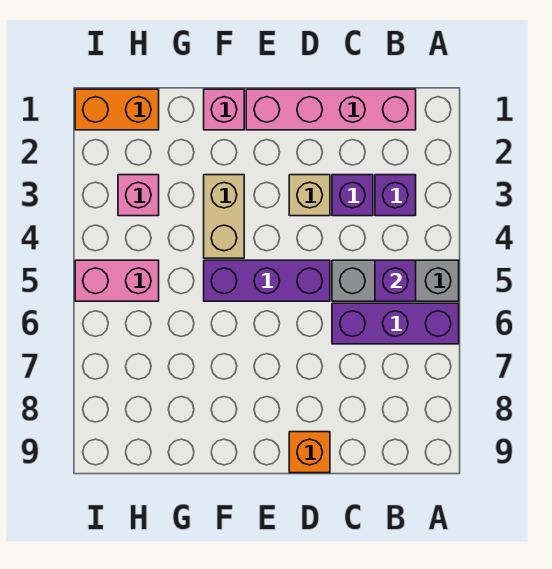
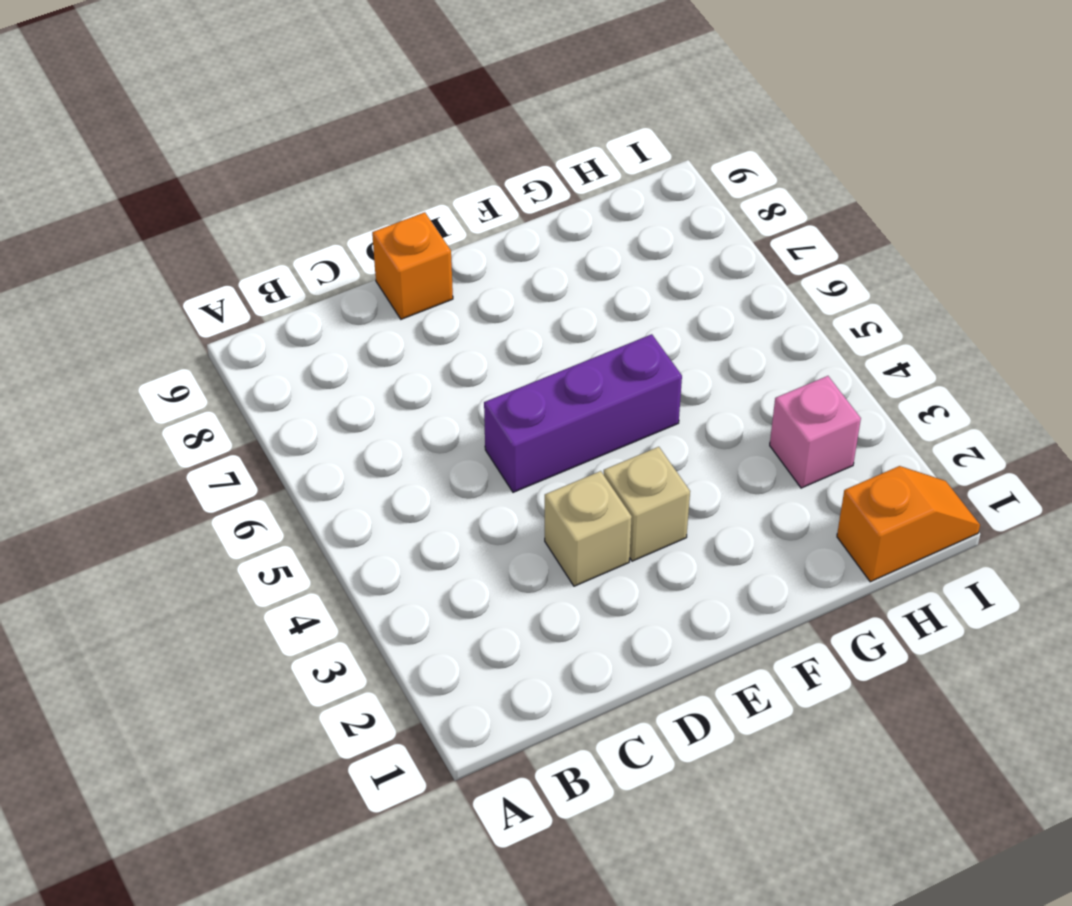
tan 1x1 brick [604,447,690,561] -> none
orange 1x2 slope [837,466,980,582] -> orange 1x2 brick [75,89,159,130]
none -> grey 1x3 brick [332,260,459,301]
none -> purple 1x3 brick [332,303,459,344]
none -> pink 1x4 brick [246,89,416,130]

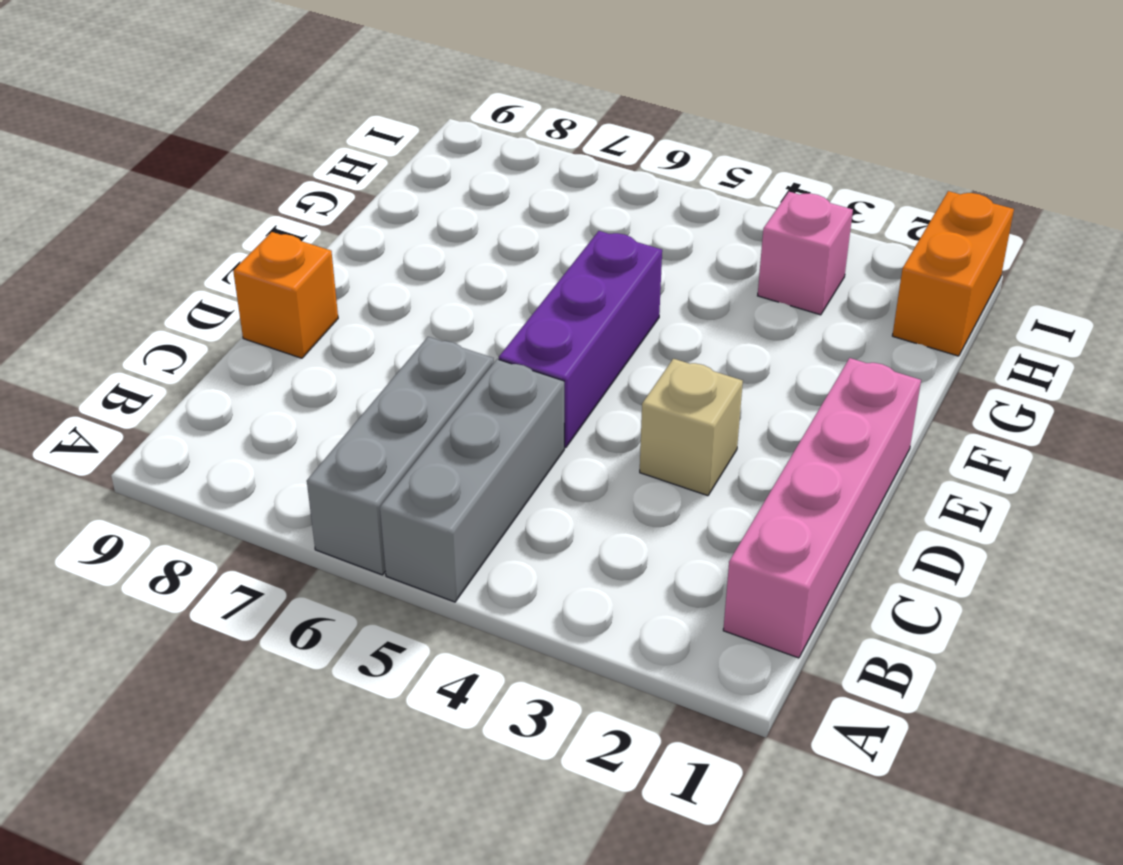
grey 1x3 brick [307,337,494,575] -> purple 1x3 brick [332,303,459,344]
none -> purple 1x1 brick [375,175,416,216]
none -> purple 1x1 brick [332,175,373,216]
none -> pink 1x1 brick [204,89,244,130]

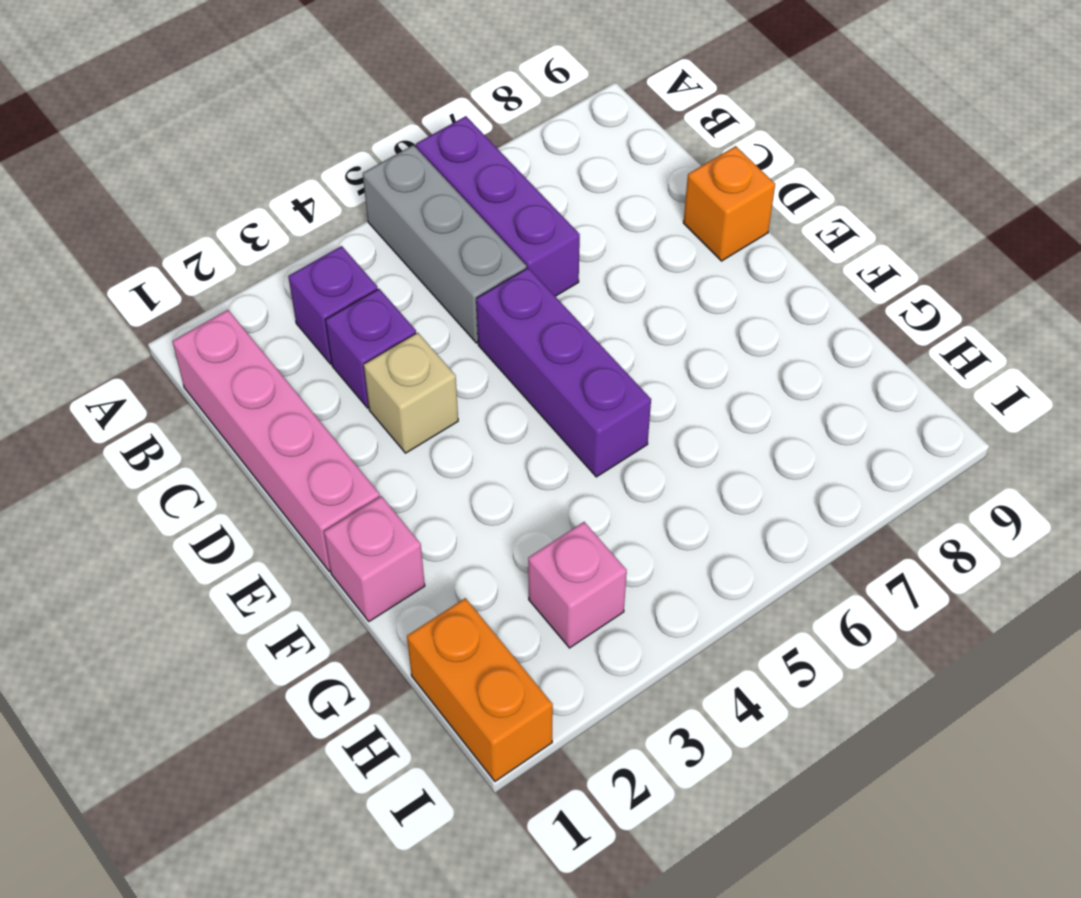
none -> tan 1x2 brick [204,175,244,258]
none -> pink 1x2 brick [75,260,159,301]
none -> purple 1x1 brick [375,260,416,301]

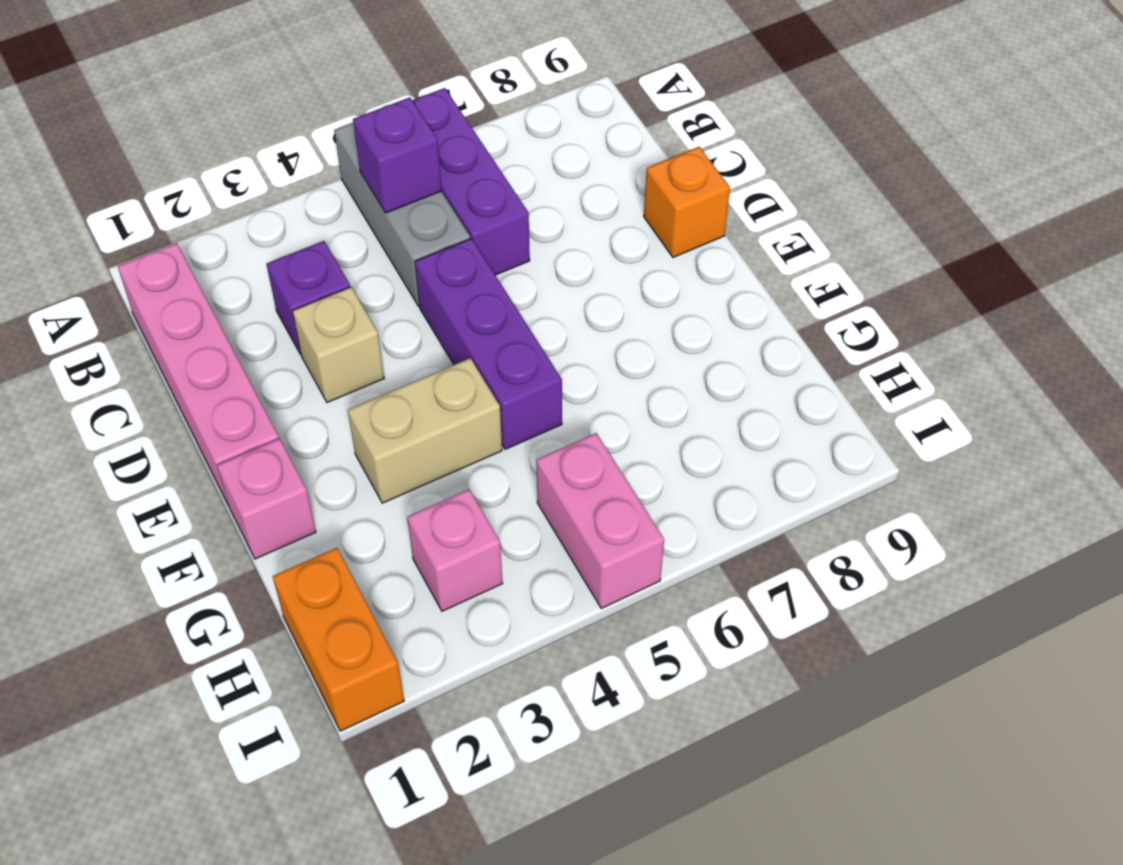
none -> purple 1x1 brick [375,175,416,216]

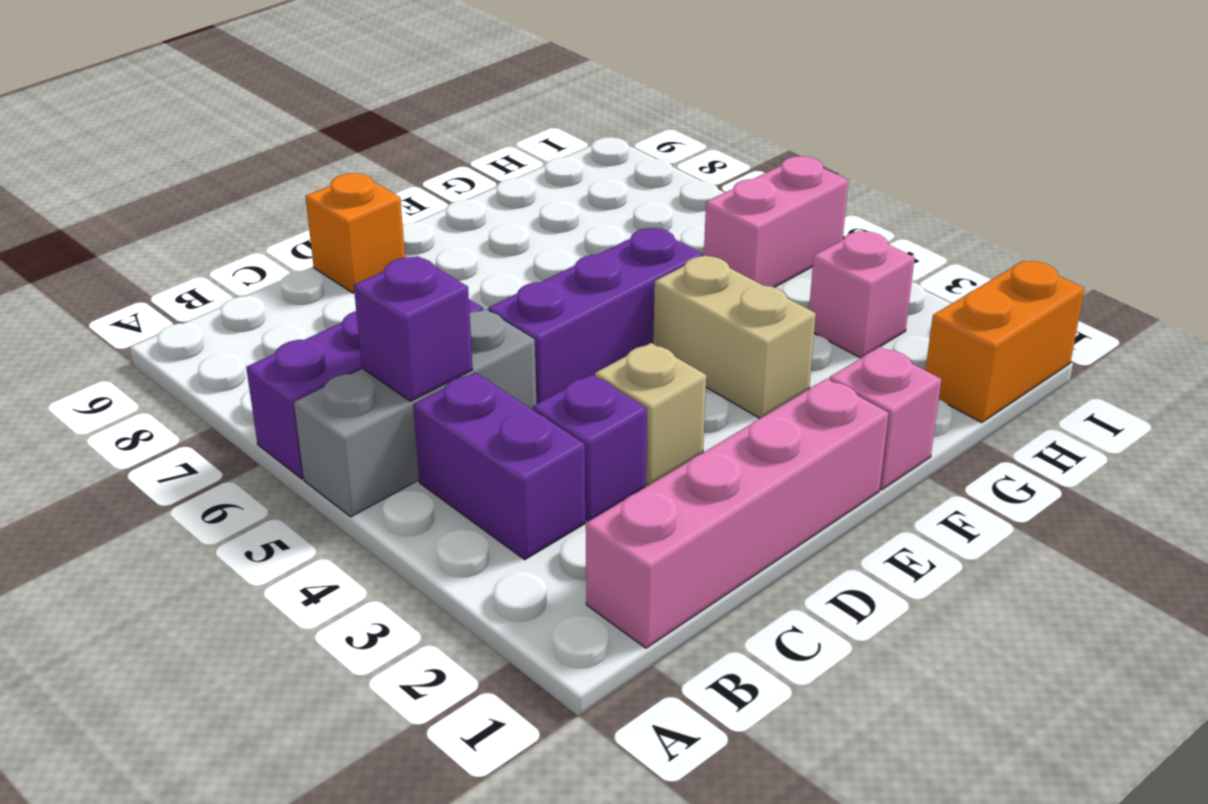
purple 1x2 brick [413,373,585,559] -> purple 1x1 brick [375,175,416,216]

